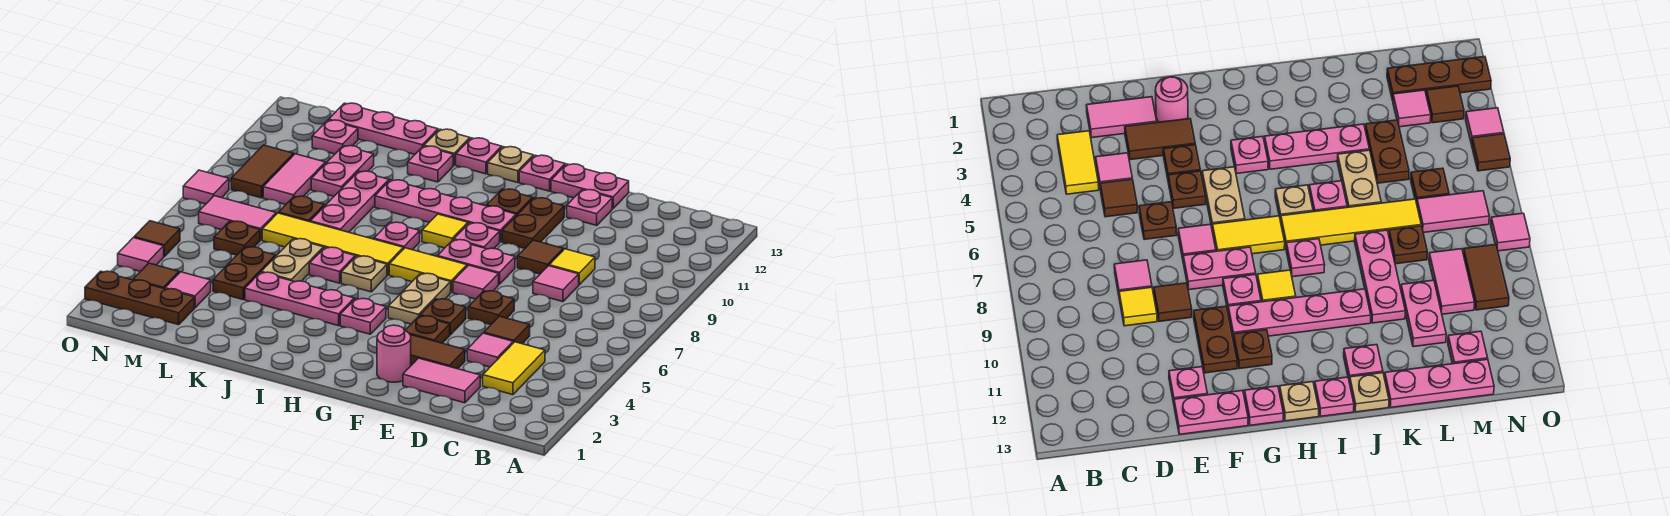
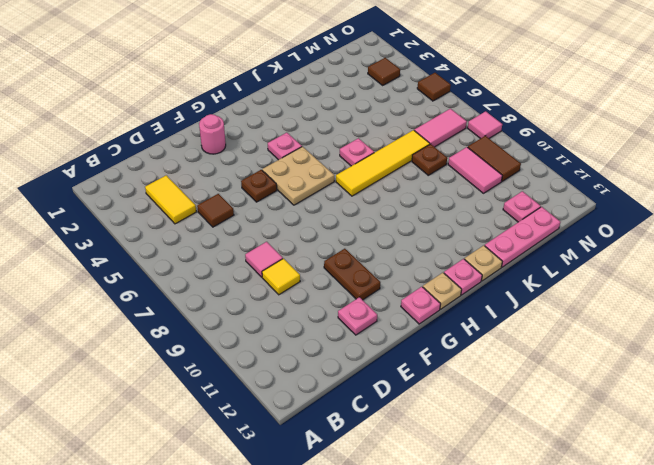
tan 2x2 plate [262,147,334,205] -> tan 1x2 plate [388,273,451,324]
none -> pink 1x2 tile [403,358,480,403]
none -> pink 1x1 tile [467,333,513,367]
none -> brown 1x2 tile [411,335,465,369]
none -> brown 1x1 plate [468,291,514,325]

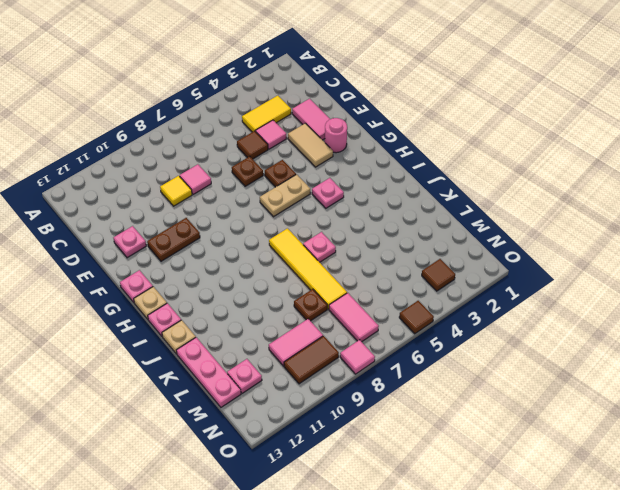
tan 1x2 tile [288,123,333,167] -> brown 1x2 tile [411,335,465,369]
none -> brown 1x1 tile [517,240,563,274]
none -> pink 1x2 plate [551,164,629,209]
none -> brown 1x1 plate [405,316,450,343]
none -> pink 1x1 tile [453,265,499,299]

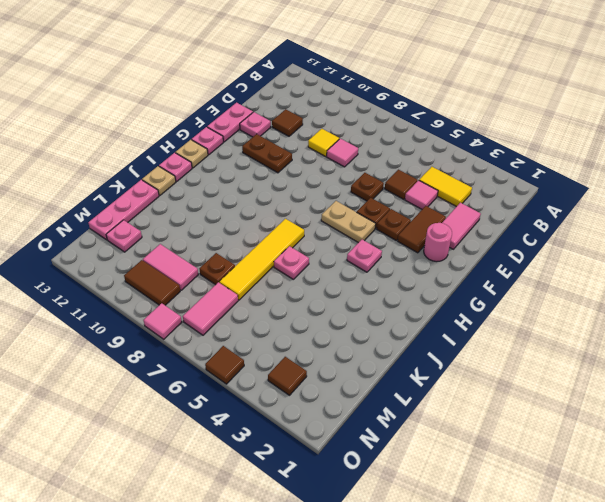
brown 1x1 tile [272,109,303,136] -> brown 1x1 tile moved to [517,240,563,274]
none -> pink 1x1 tile [453,265,499,299]
none -> pink 1x2 plate [438,240,515,284]
none -> yellow 1x2 tile [389,248,467,292]
none -> pink 1x1 plate [454,223,500,249]

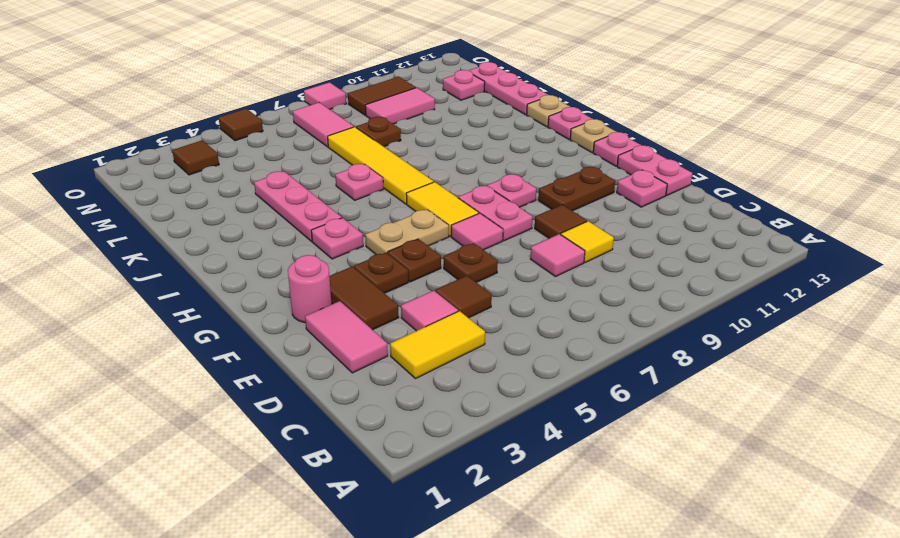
none -> pink 1x4 plate [375,180,516,242]
none -> brown 1x1 plate [487,189,532,216]
none -> yellow 1x1 tile [422,214,468,248]
none -> tan 1x1 plate [341,256,387,292]

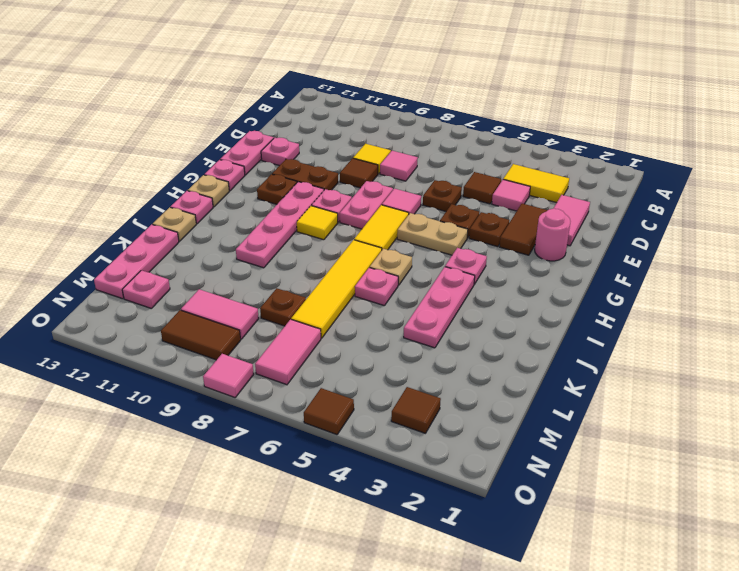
none -> pink 1x1 plate [374,222,420,250]
none -> pink 1x1 plate [408,146,453,182]
none -> tan 1x2 plate [261,239,323,282]
none -> pink 1x3 plate [310,171,389,232]

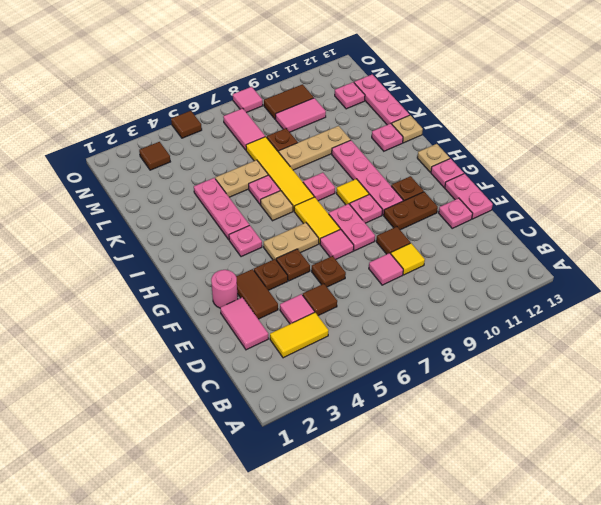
tan 1x3 plate [279,126,350,170] -> pink 1x3 plate [310,171,389,232]
none -> pink 1x1 plate [456,138,502,174]
none -> brown 1x2 plate [213,247,275,299]
none -> pink 1x2 plate [311,146,374,196]
none -> brown 1x3 plate [85,271,194,325]

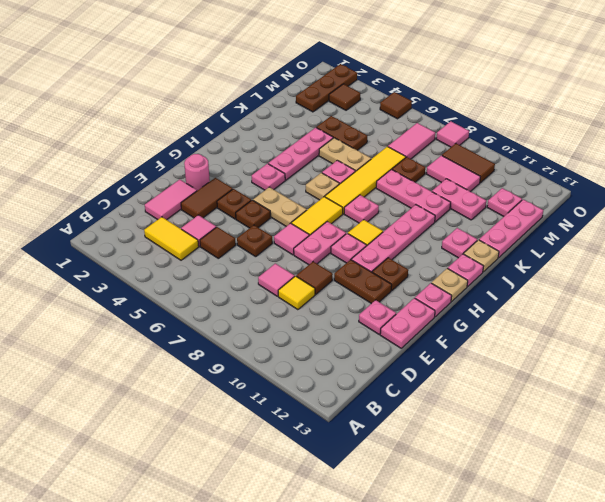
none -> pink 1x1 tile [165,272,211,308]
none -> brown 1x1 plate [214,221,260,255]
none -> pink 1x1 tile [118,238,164,272]

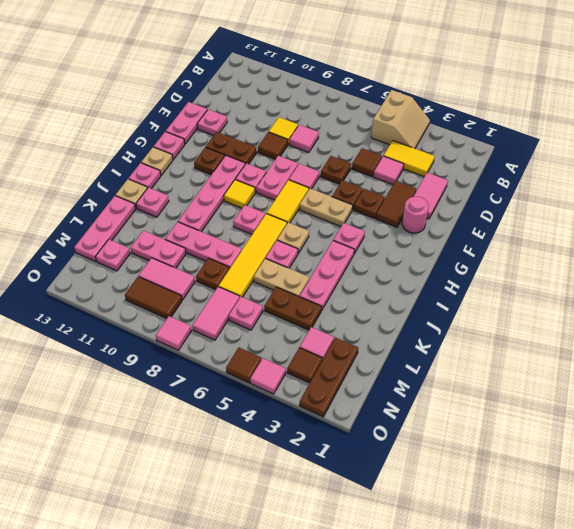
tan 2x2 slope [371,90,430,148] -> none
pink 1x1 plate [229,297,263,330] -> brown 1x1 plate [214,221,260,255]

